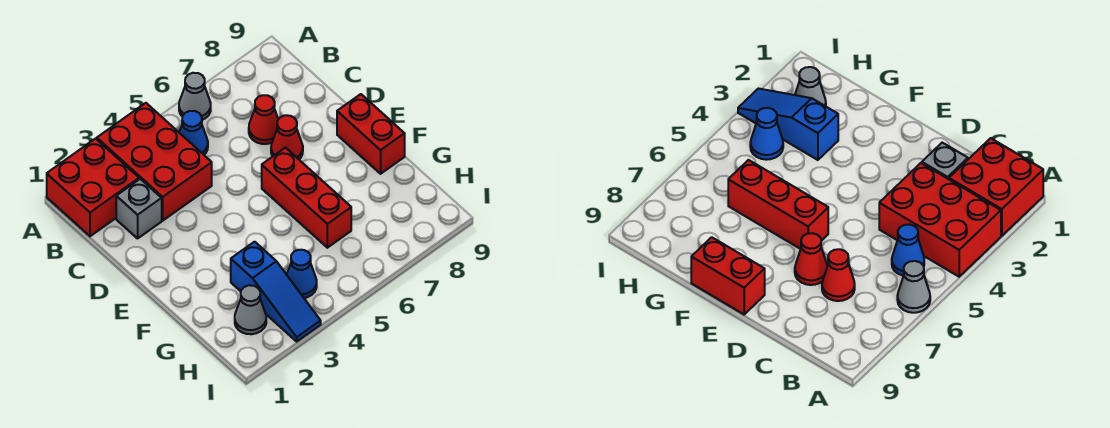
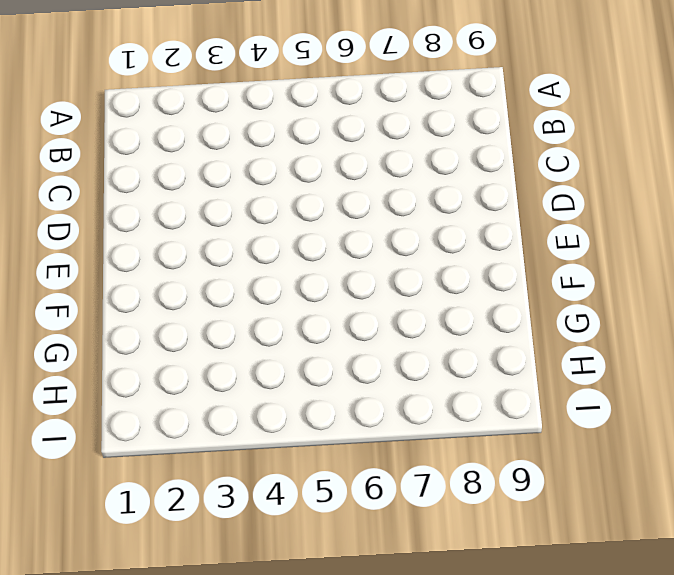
none -> red 2x2 brick [47,139,139,236]
none -> red 2x3 brick [97,103,212,221]
none -> grey 1x1 cone [179,73,211,120]

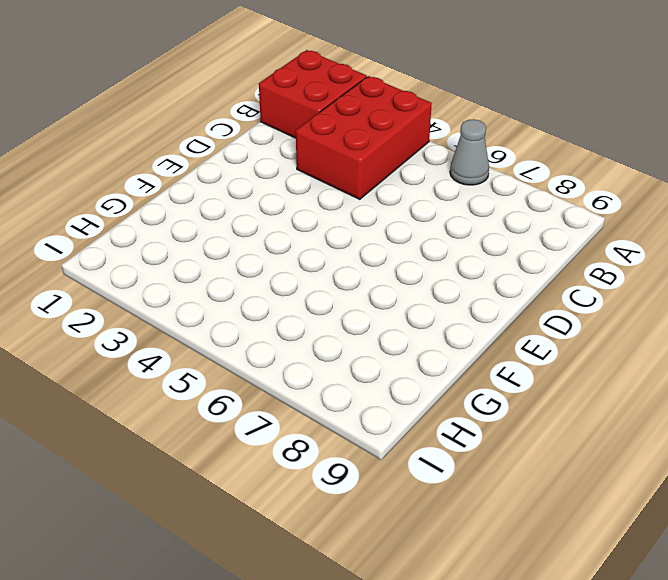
none -> blue 1x1 cone [179,111,208,155]
none -> grey 1x1 brick [116,179,162,238]
none -> red 1x1 cone [249,95,278,144]

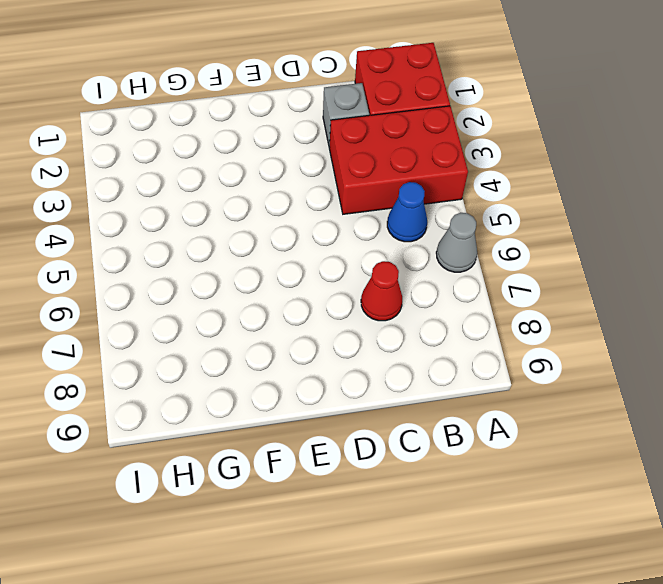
none -> red 1x1 cone [271,115,303,159]
none -> red 1x3 brick [262,148,351,248]
none -> red 1x2 brick [337,94,405,174]

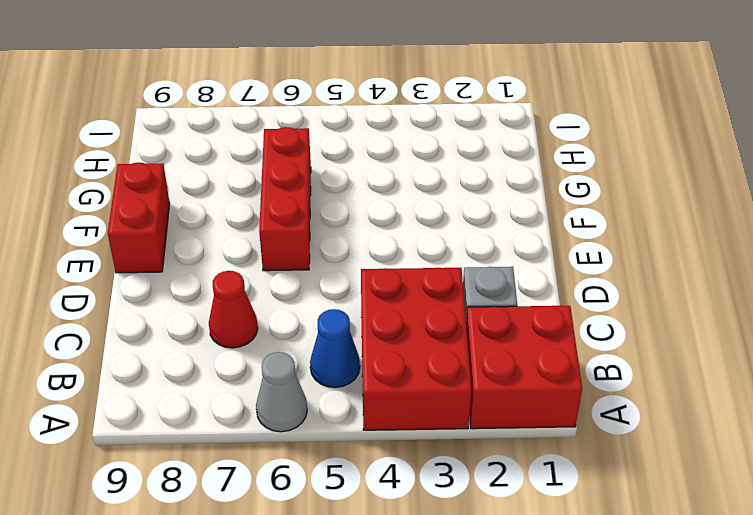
none -> red 1x1 cone [271,115,303,159]
none -> blue 1x3 slope [231,242,321,341]
none -> grey 1x1 cone [235,285,266,334]

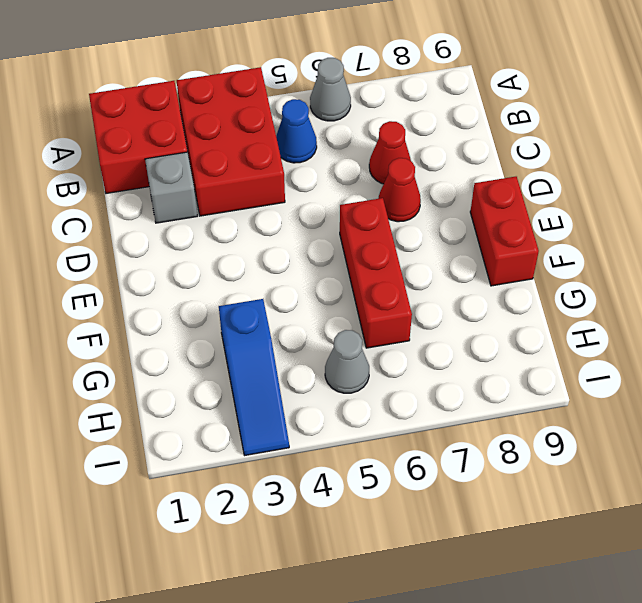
grey 1x1 cone [325,330,369,393] -> grey 1x1 cone moved to [235,285,266,334]
none -> blue 1x1 cone [287,250,317,298]

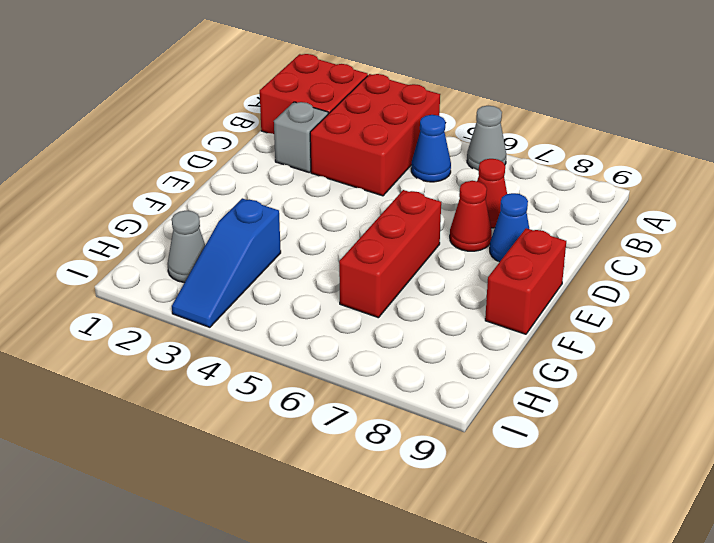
blue 1x1 cone [490,193,529,262] -> blue 1x1 cone moved to [287,250,317,298]

